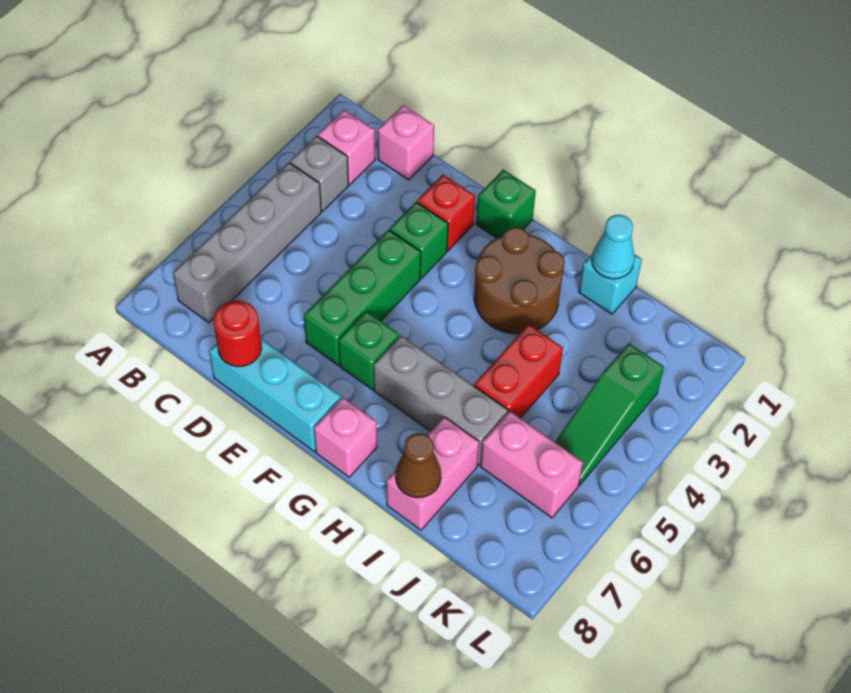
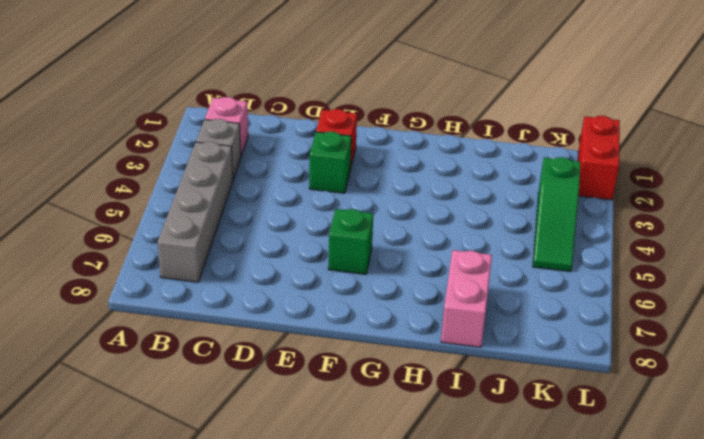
red 1x2 brick [578,116,620,200] -> red 1x2 brick moved to [474,324,563,418]
none -> pink 1x1 brick [378,105,434,180]
none -> cyan 1x3 brick [209,339,341,451]
none -> green 1x3 brick [304,230,421,365]

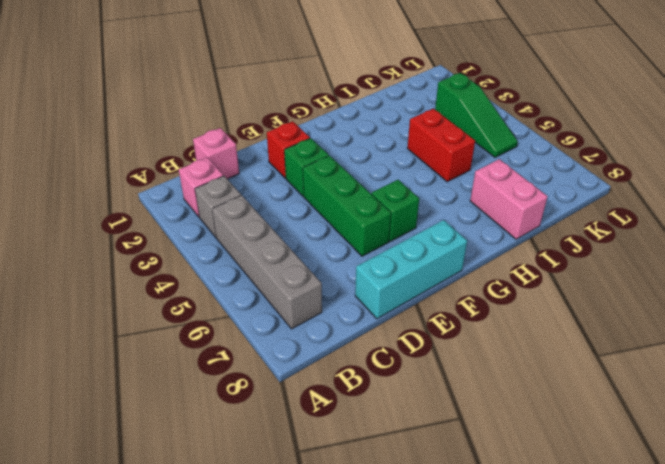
none -> green 1x1 brick [476,170,536,238]
none -> brown 2x2 round brick [474,227,565,334]
none -> grey 1x3 brick [373,336,508,465]

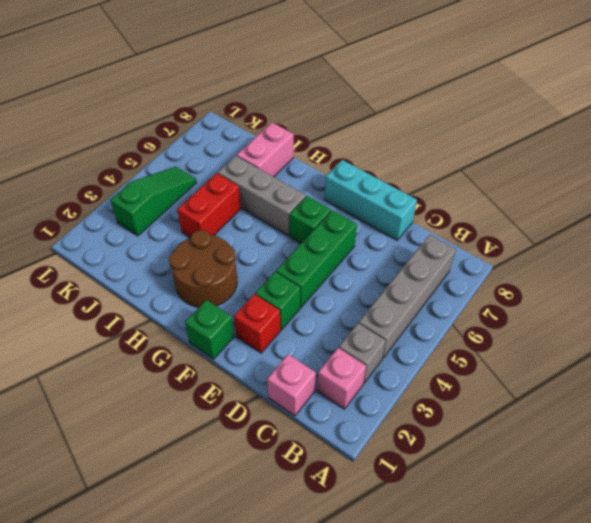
none -> pink 1x1 brick [314,397,377,477]
none -> cyan 1x1 brick [579,254,642,314]
none -> pink 1x2 brick [480,411,583,518]

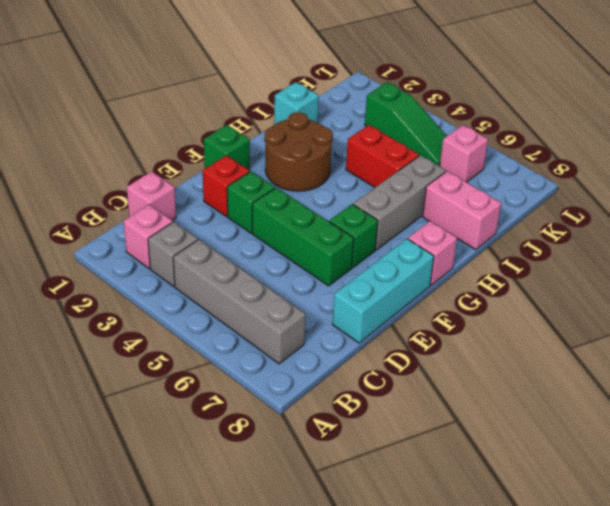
pink 1x1 brick [440,125,488,182] -> pink 1x2 brick [480,411,583,518]
none -> red 1x1 round brick [213,300,262,367]
none -> cyan 1x1 cone [592,215,635,279]
none -> brown 1x1 cone [396,433,441,498]

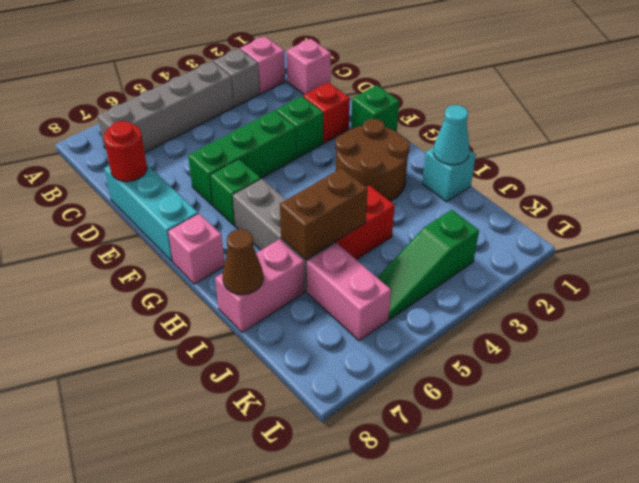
brown 1x2 brick [280,168,368,260] -> none

